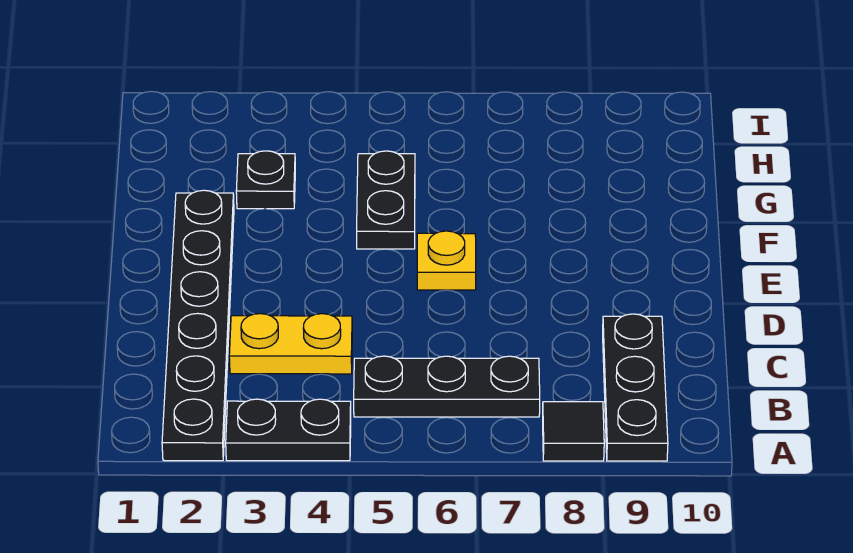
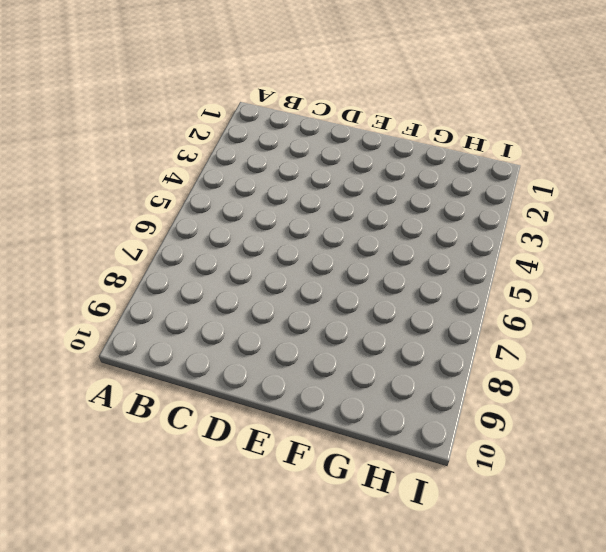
none -> black 1x6 plate [162,190,234,461]
none -> black 1x2 plate [226,399,351,461]

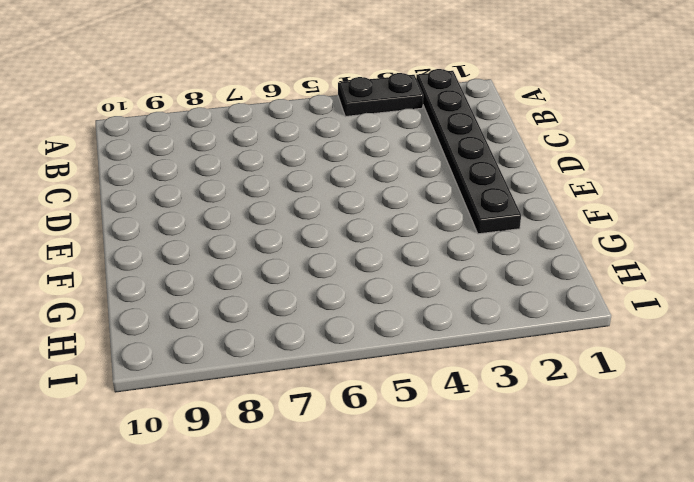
none -> black 1x1 tile [543,402,604,461]
none -> black 1x3 plate [603,314,668,461]

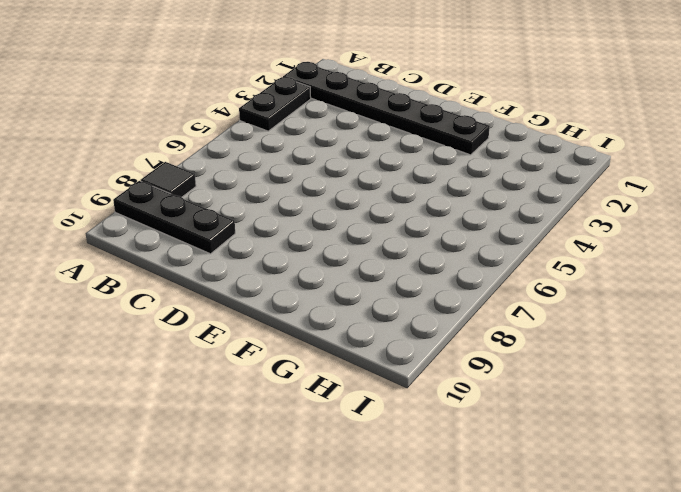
none -> black 1x3 plate [354,356,540,417]
none -> yellow 1x2 plate [229,314,352,374]

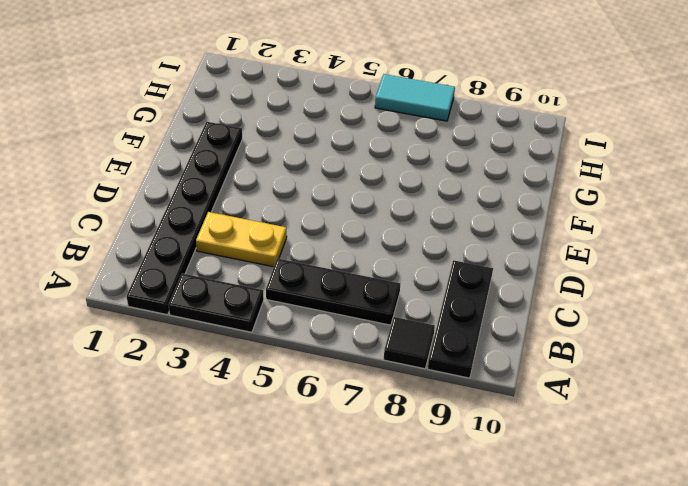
cyan 1x2 tile [375,74,455,121] -> none
none -> yellow 1x1 plate [417,231,476,290]
none -> black 1x2 plate [357,151,415,249]

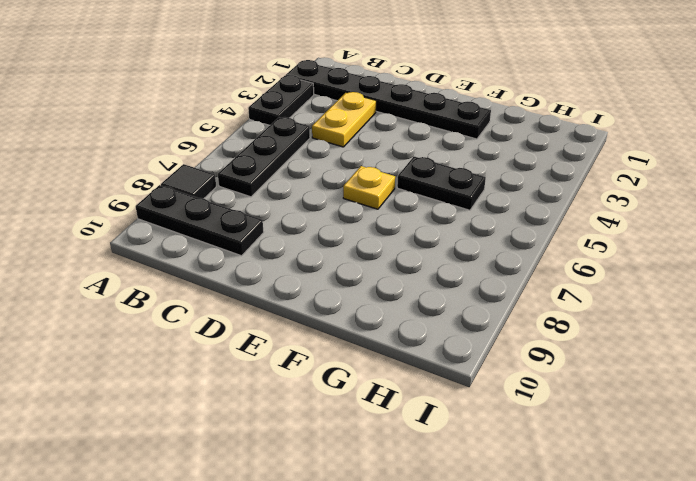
none -> black 1x1 plate [236,151,295,209]

